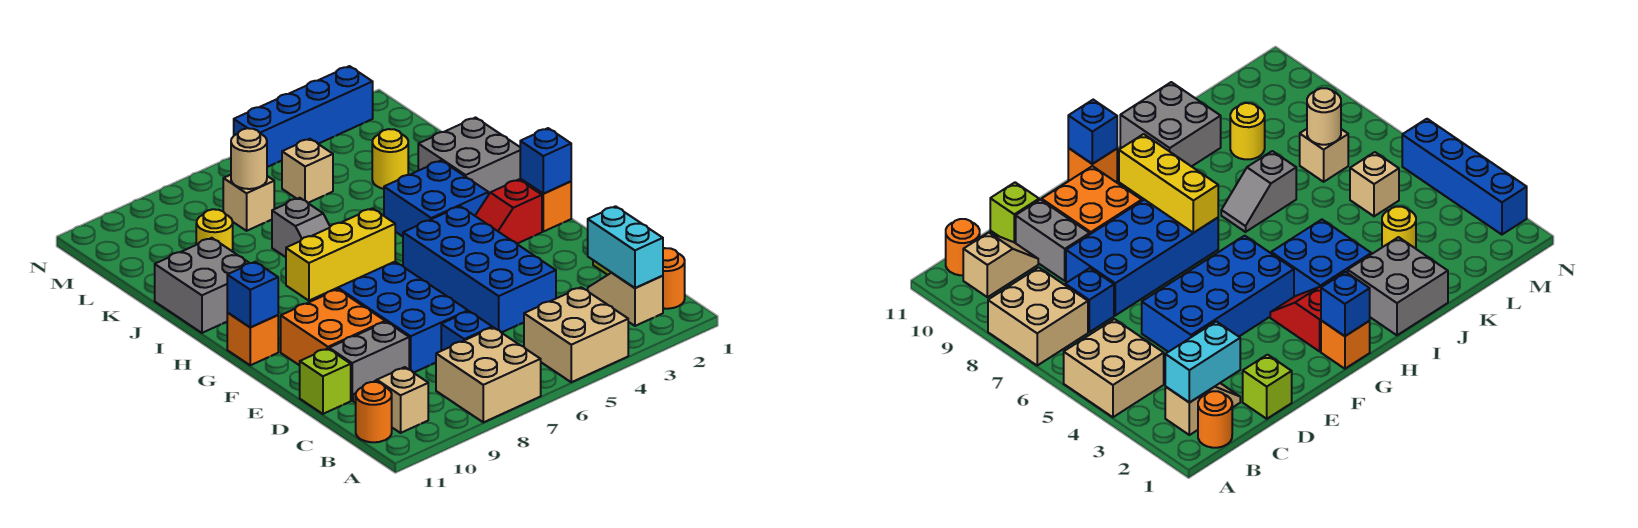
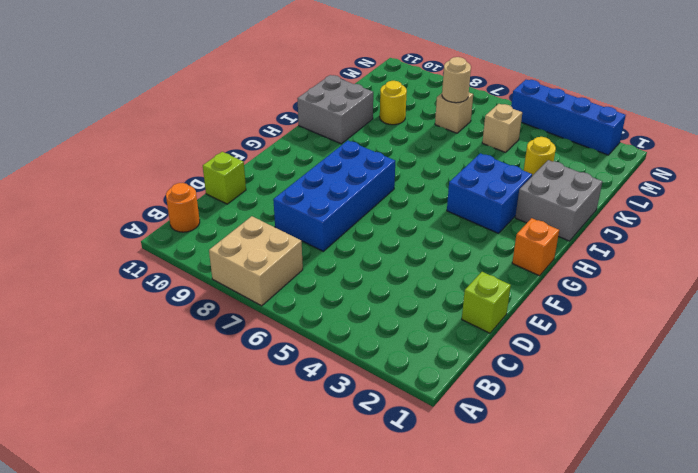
none -> tan 2x2 brick [524,287,628,382]
none -> orange 1x1 round brick [663,248,685,309]
none -> tan 1x2 slope [588,273,663,326]
none -> tan 1x2 slope [353,367,428,433]

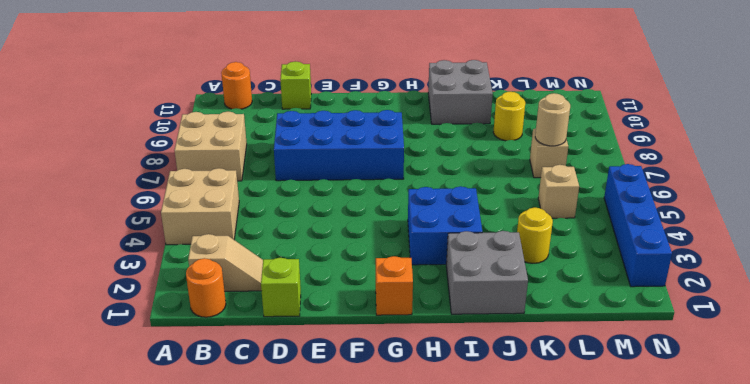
none -> tan 1x2 slope [353,367,428,433]
none -> blue 1x1 brick [441,311,492,351]
none -> blue 2x4 brick [403,206,556,333]
none -> grey 1x2 brick [329,322,409,400]

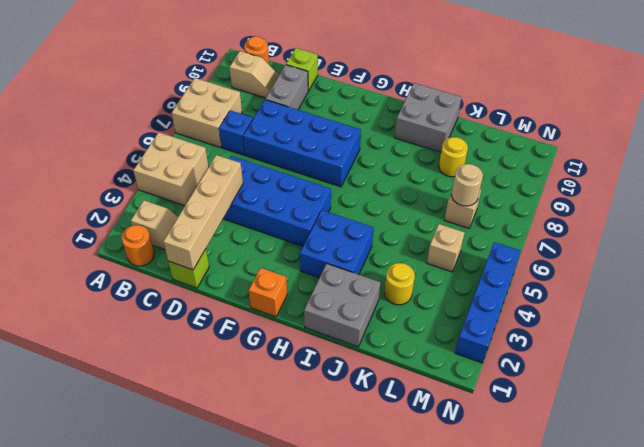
tan 1x4 brick [164,155,243,270] -> none
none -> orange 2x2 brick [281,289,385,365]
none -> red 1x2 slope [475,180,542,244]
none -> orange 1x1 brick [227,313,278,365]
none -> grey 1x2 slope [272,198,330,257]

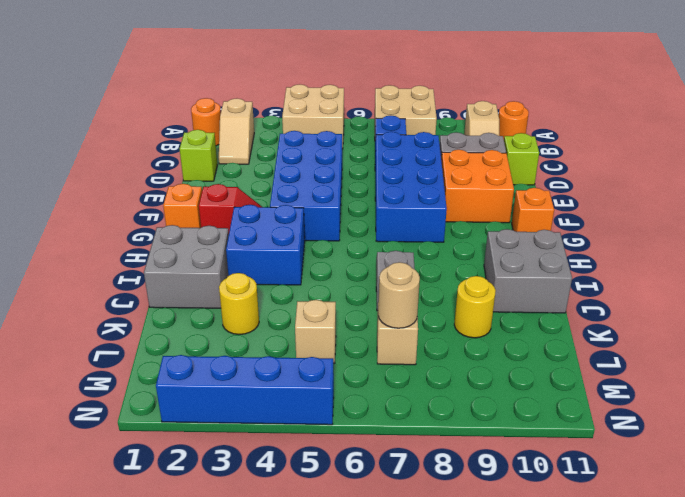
none -> cyan 1x2 brick [588,206,663,288]
none -> blue 1x1 brick [520,128,571,194]
none -> yellow 1x3 brick [286,208,395,301]
none -> blue 1x1 brick [227,262,278,327]

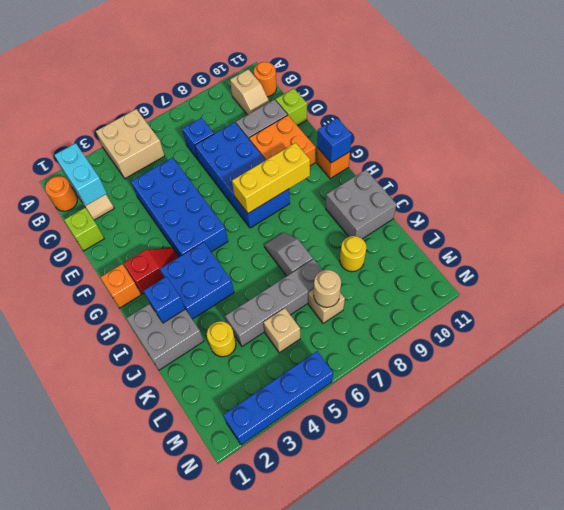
blue 1x1 brick [144,277,185,323] -> blue 1x1 brick moved to [520,128,571,194]
grey 1x4 brick [225,259,323,346] -> none
none -> tan 2x2 brick [436,327,541,422]

